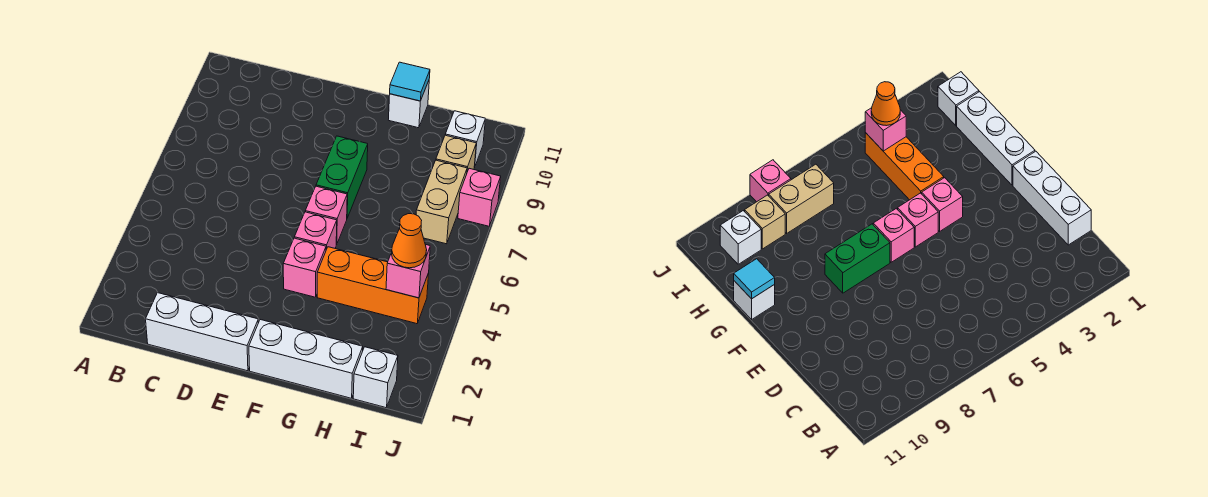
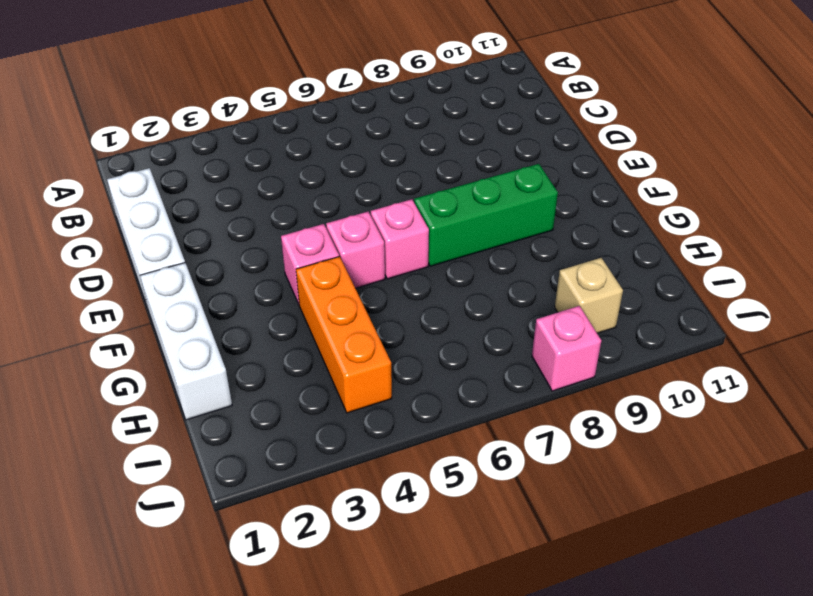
green 1x3 brick [414,164,558,266] -> green 1x2 brick [316,136,368,218]
none -> white 1x1 brick [389,81,429,128]
none -> white 1x1 brick [353,347,398,408]
none -> tan 1x2 brick [416,160,467,244]

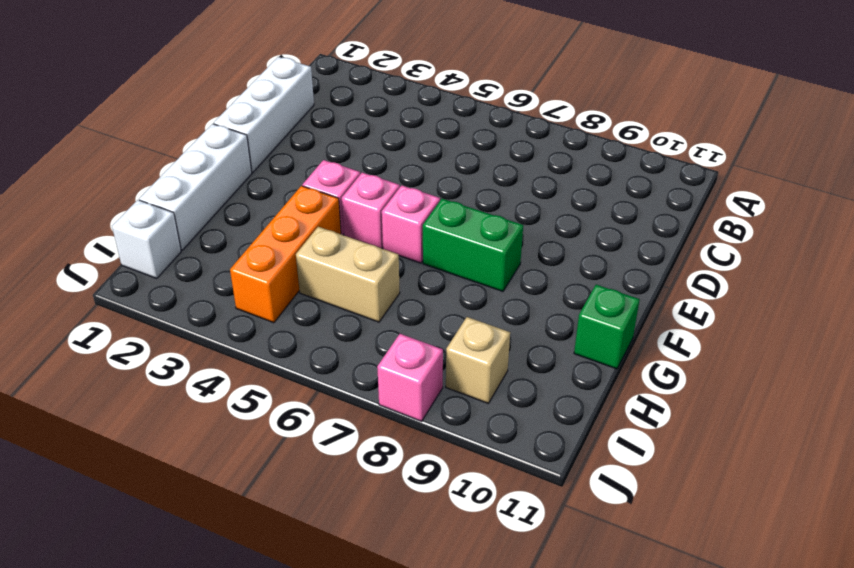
green 1x1 brick [574,285,640,369] -> white 1x1 brick [389,81,429,128]
tan 1x2 brick [296,227,400,322] -> tan 1x2 brick moved to [416,160,467,244]
none -> white 1x1 brick [445,111,485,168]
none -> cyan 1x1 tile [390,62,430,101]
none -> pink 1x1 brick [386,244,430,298]

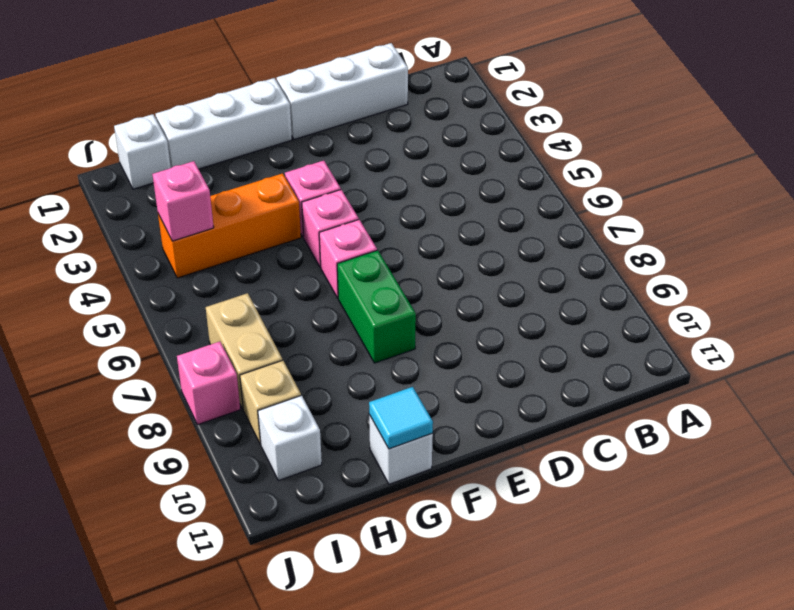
none -> orange 1x1 cone [392,214,427,268]

